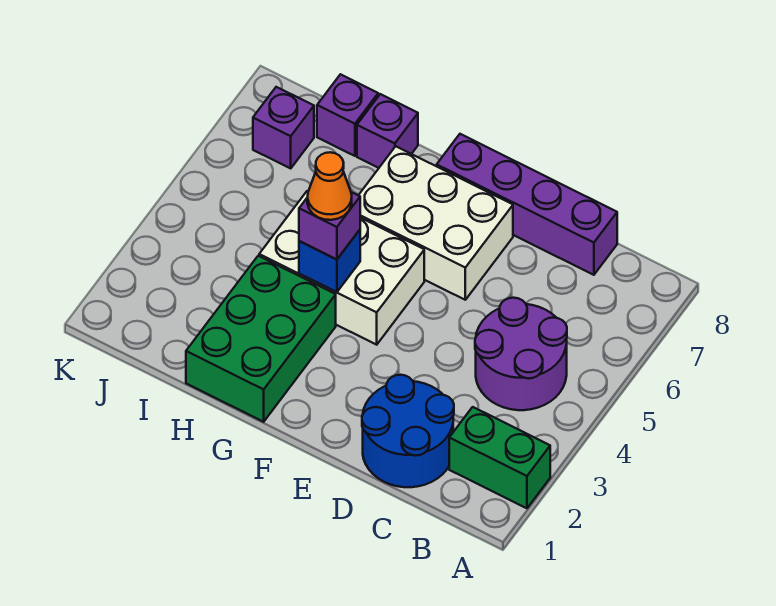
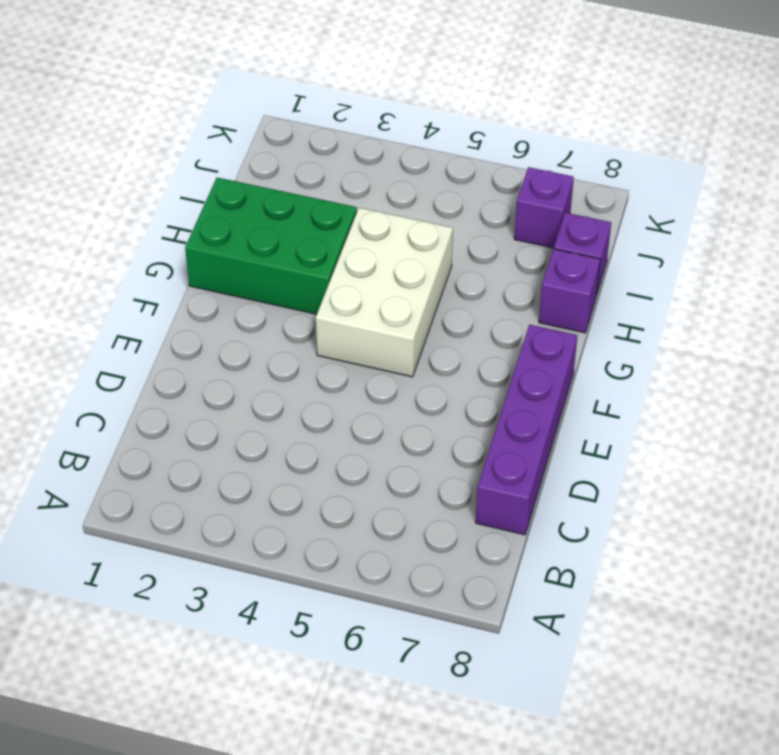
none -> green 1x2 brick [449,407,550,508]
none -> purple 2x2 round brick [475,298,567,410]
none -> blue 2x2 round brick [362,375,454,487]

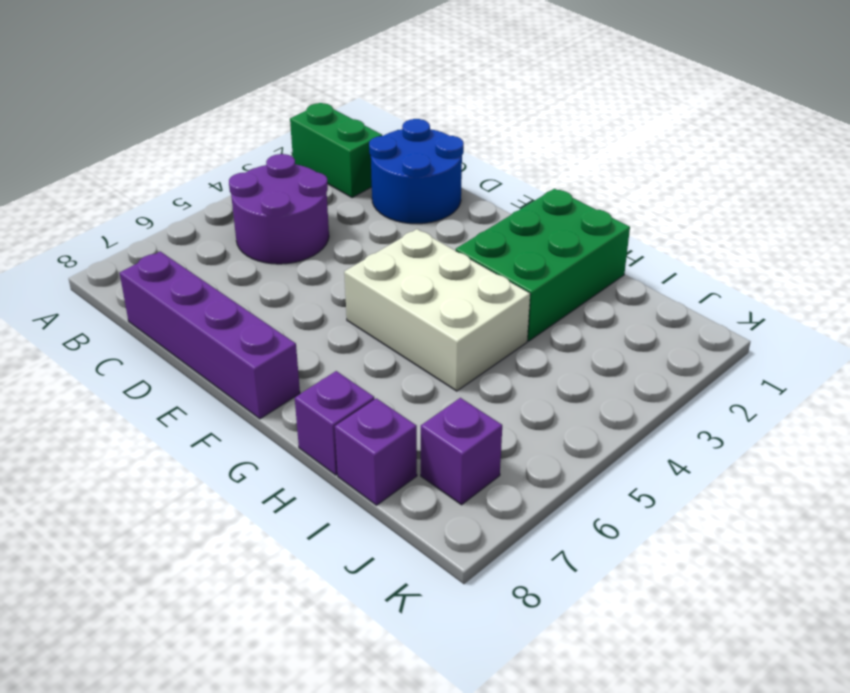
none -> white 2x3 brick [359,146,513,300]
none -> blue 1x1 brick [299,230,360,292]
none -> purple 1x1 brick [299,192,360,259]

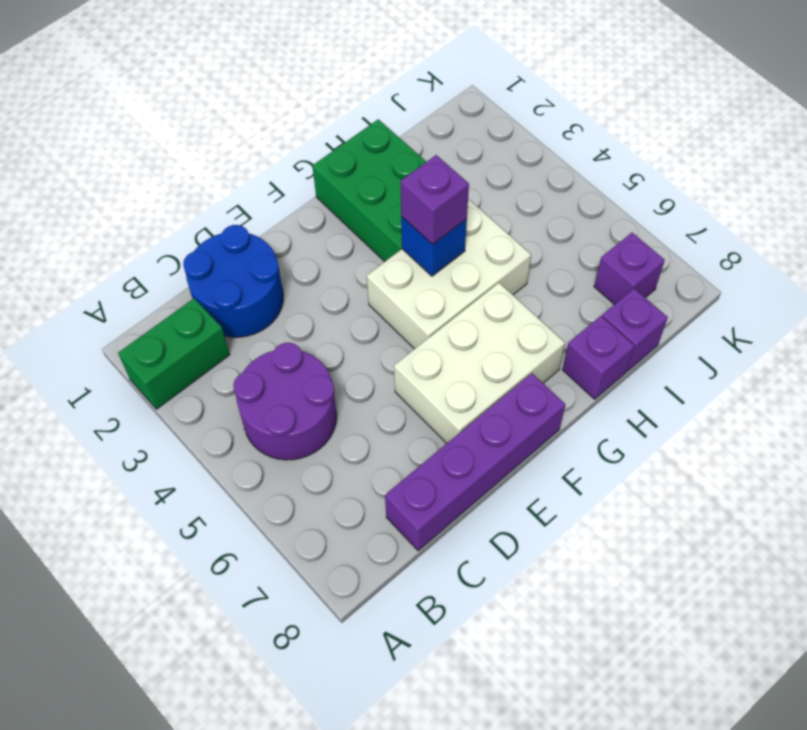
none -> orange 1x1 cone [307,152,352,220]

